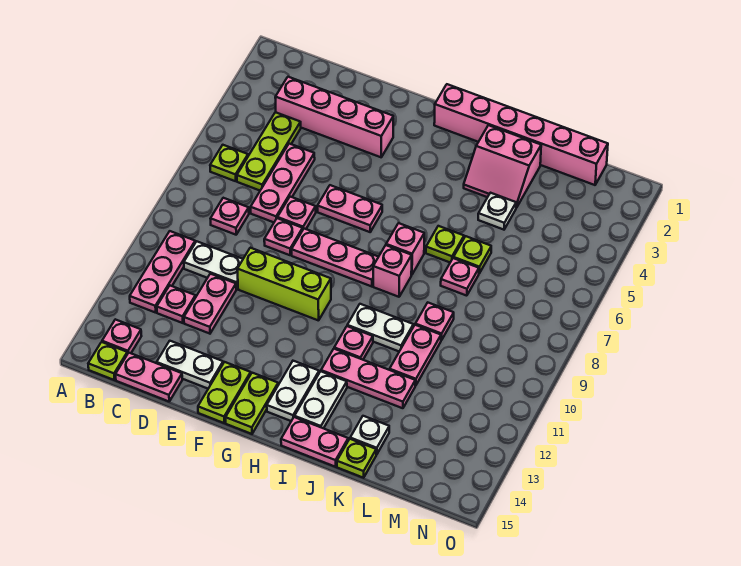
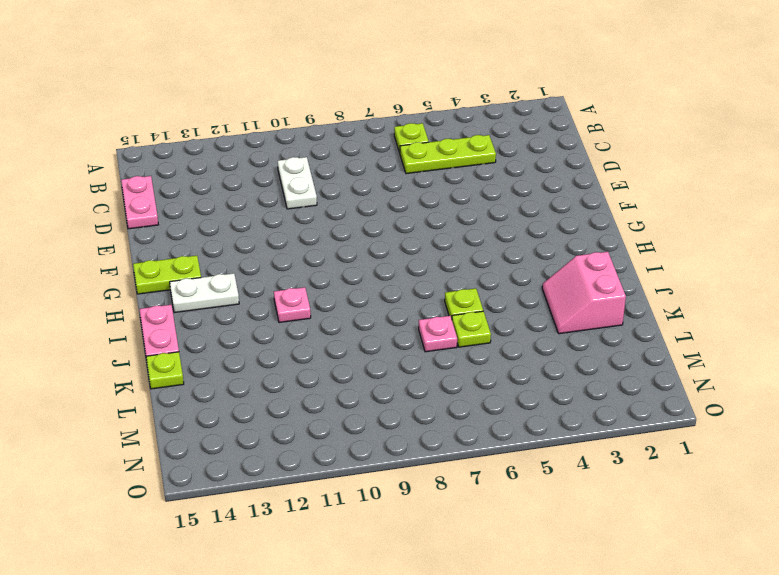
none -> pink 1x3 plate [130,231,195,313]
none -> pink 1x1 plate [102,319,141,354]
none -> lime 1x1 plate [88,342,127,380]
none -> pink 1x4 brick [275,77,393,157]

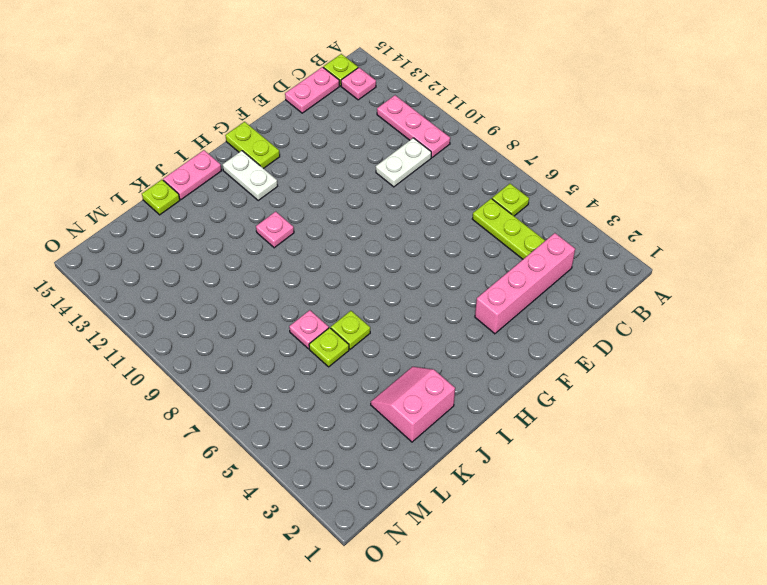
none -> pink 1x1 plate [210,198,249,235]
none -> pink 1x1 plate [157,286,196,323]
none -> pink 1x3 plate [251,144,315,222]
none -> pink 1x2 plate [184,274,236,334]

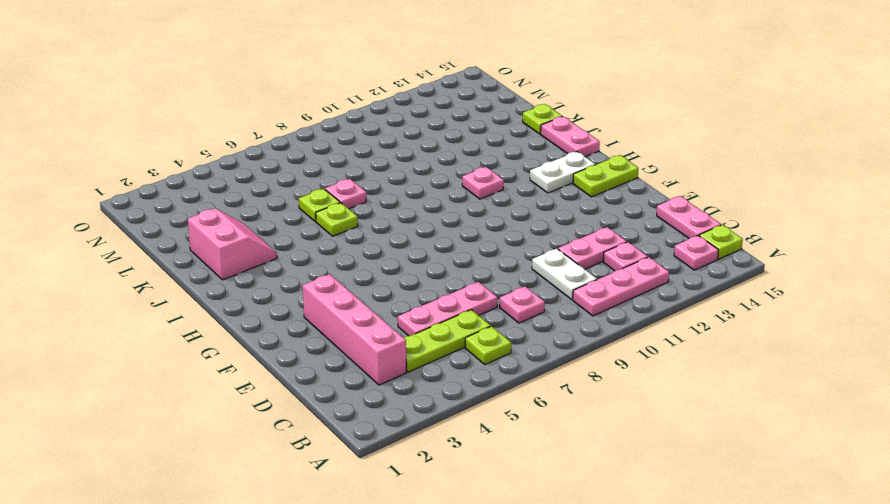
none -> white 1x2 plate [157,341,223,389]
none -> pink 1x1 plate [278,197,316,229]
none -> pink 1x1 plate [264,218,303,255]
none -> lime 1x3 brick [237,248,331,321]

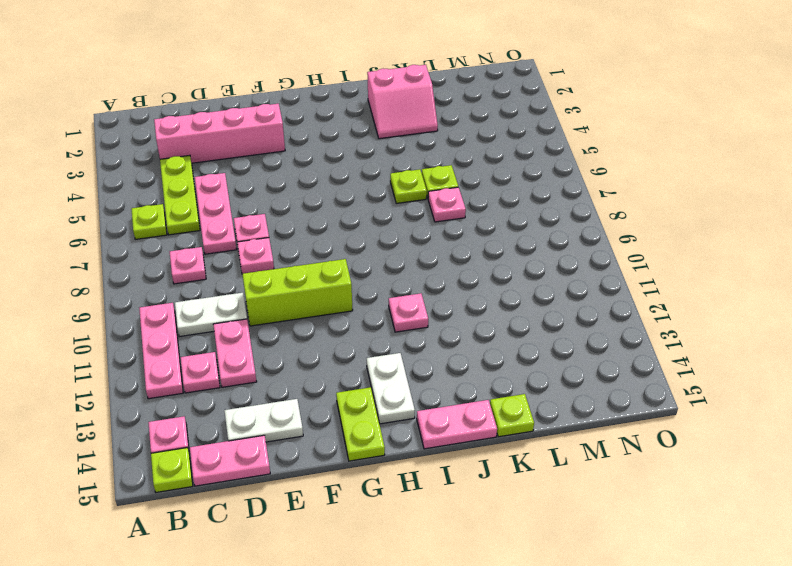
none -> pink 1x2 plate [318,185,382,232]
none -> pink 1x3 plate [292,229,378,287]
none -> lime 1x2 plate [198,362,251,423]
none -> pink 1x6 brick [434,84,608,185]

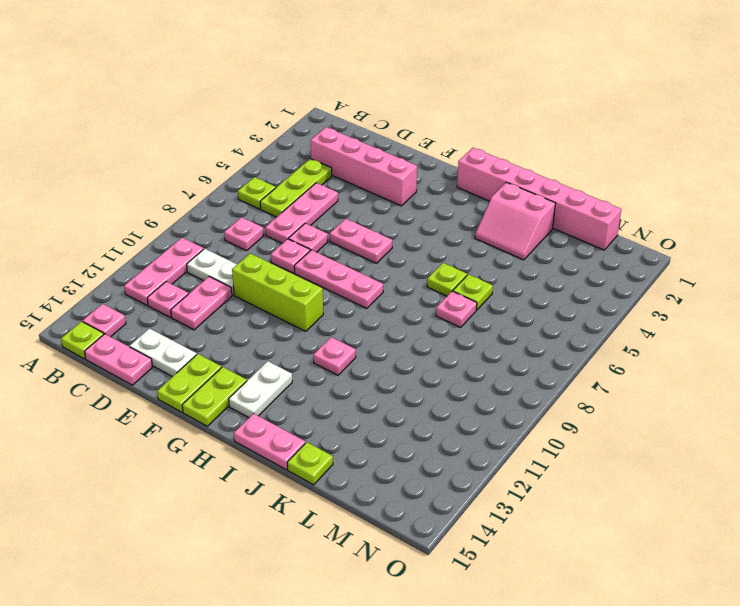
none -> pink 1x1 brick [386,223,424,275]
none -> pink 1x1 brick [373,245,412,297]
none -> white 1x2 plate [347,304,413,351]
none -> pink 1x3 plate [321,349,415,408]

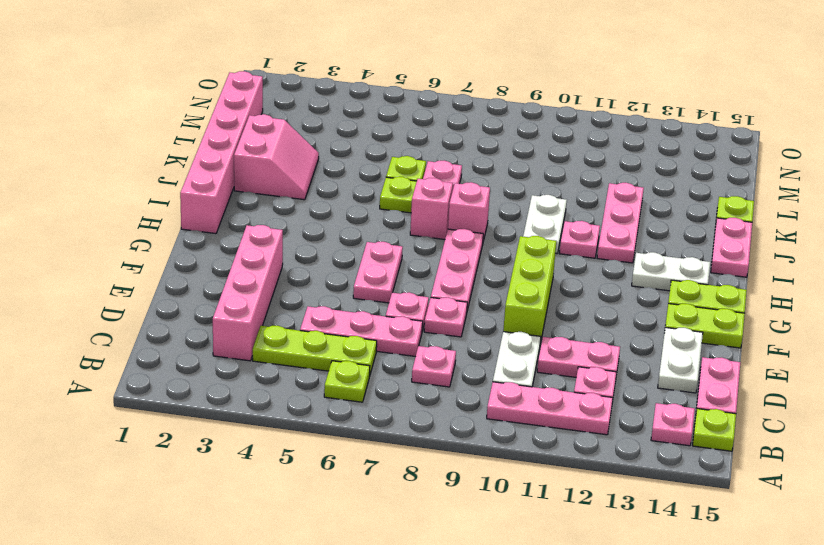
none -> white 1x2 plate [295,371,347,428]
none -> white 1x1 plate [478,193,516,230]
none -> pink 1x1 plate [415,303,454,340]
none -> pink 1x2 plate [390,325,441,386]

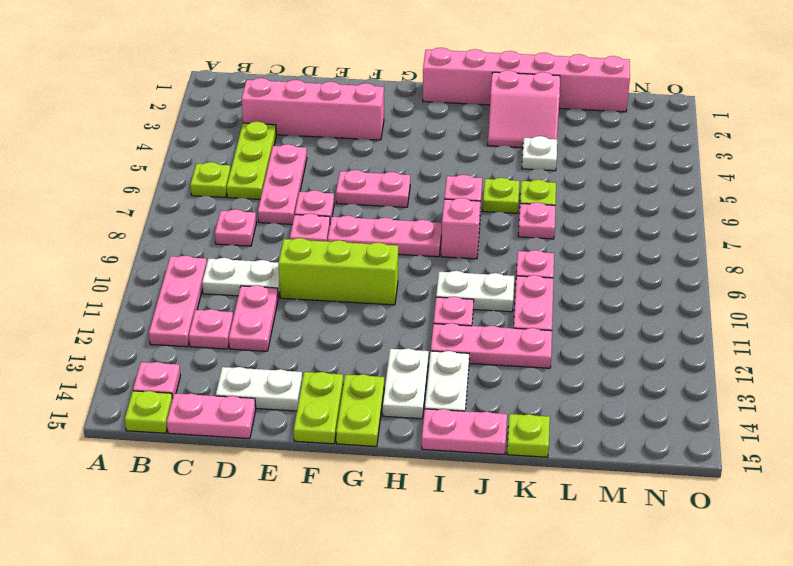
none -> white 1x1 plate [350,416,389,455]

